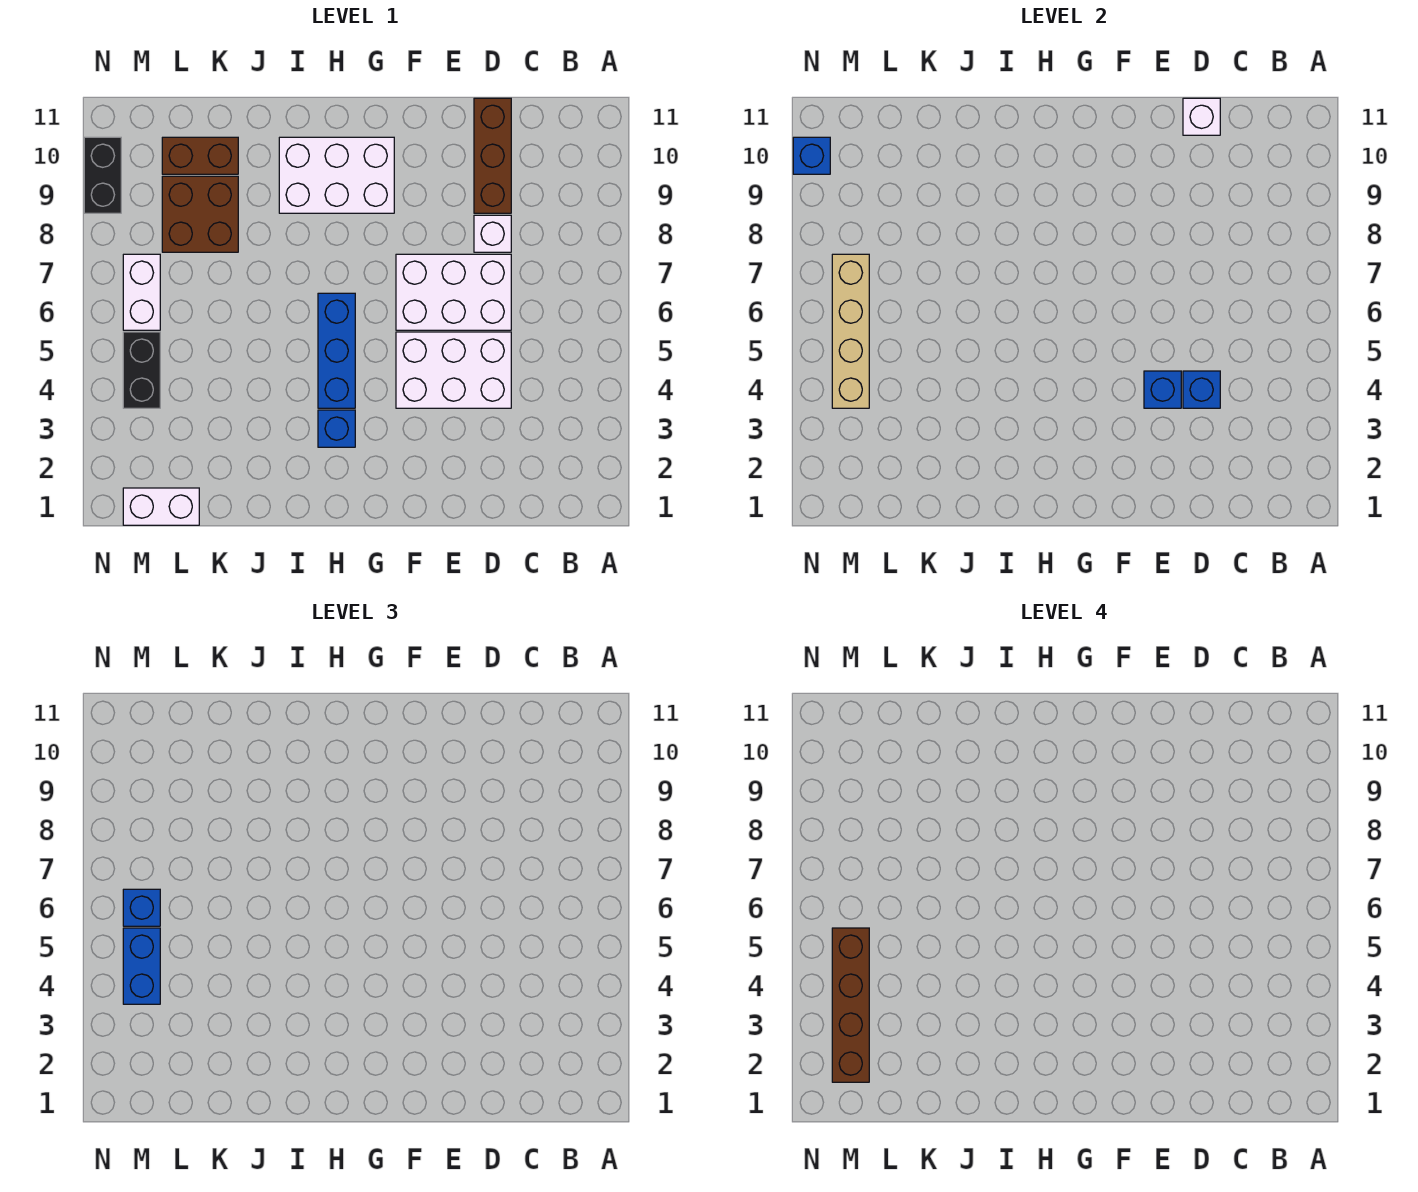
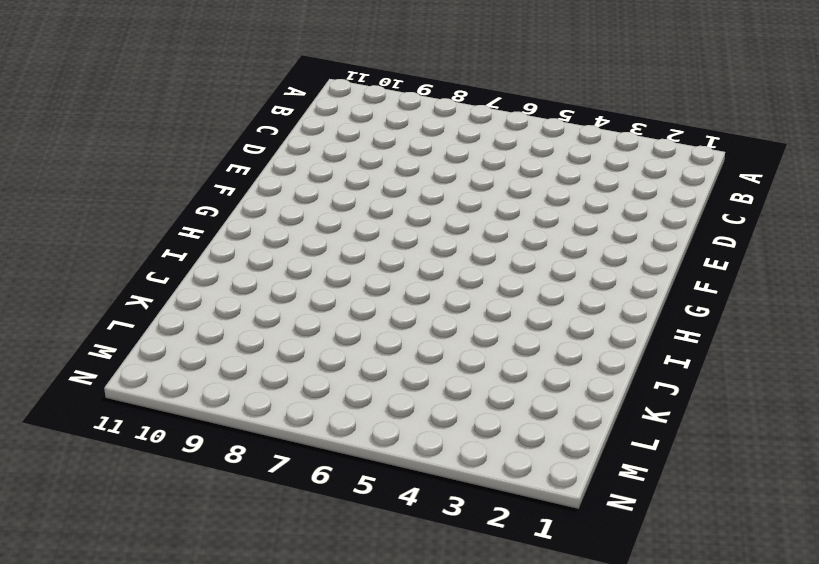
none -> white 2x3 brick [396,332,511,408]
none -> white 2x3 brick [396,254,511,330]
none -> white 1x1 brick [474,215,511,252]

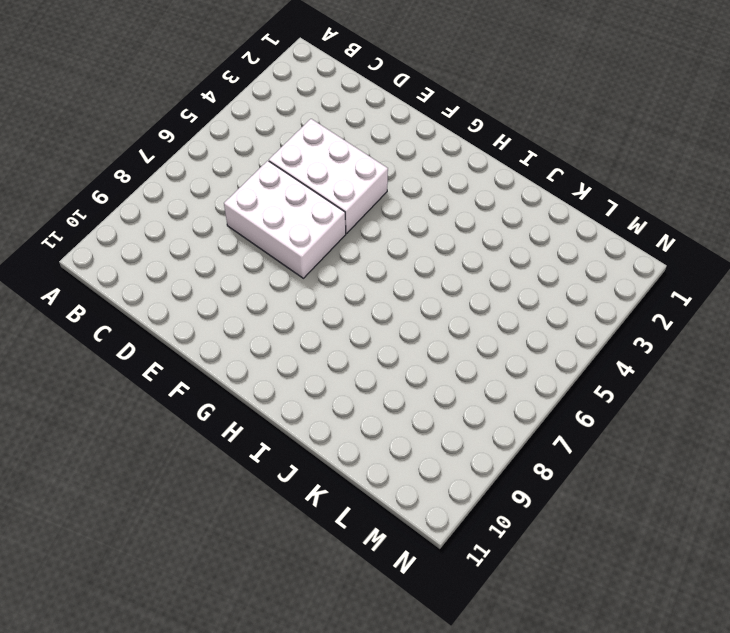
none -> white 1x1 brick [474,215,511,252]
none -> brown 1x3 brick [474,98,511,213]
none -> white 2x3 brick [279,137,394,213]

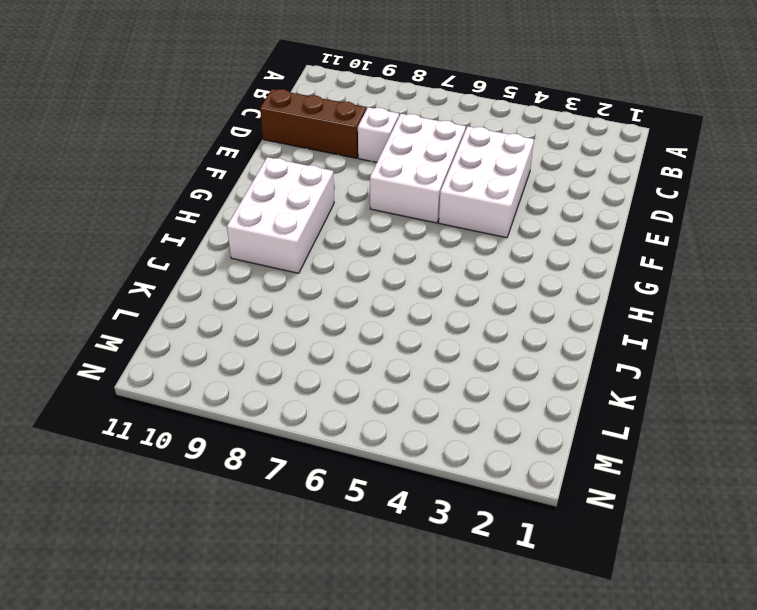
none -> blue 1x1 brick [318,410,355,447]
none -> blue 1x3 brick [318,293,355,408]
none -> brown 2x2 brick [162,176,238,252]

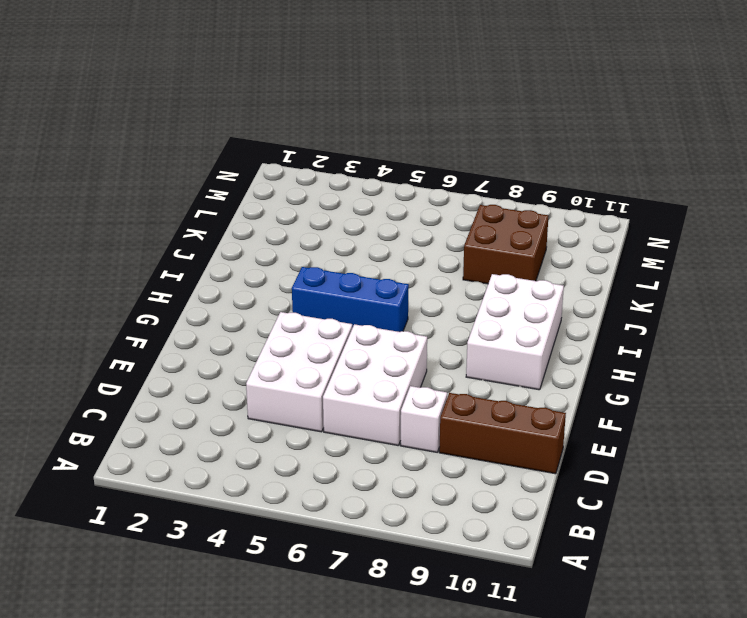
none -> blue 1x1 brick [318,410,355,447]
none -> brown 1x2 brick [162,137,238,174]
none -> white 1x2 brick [123,488,199,525]

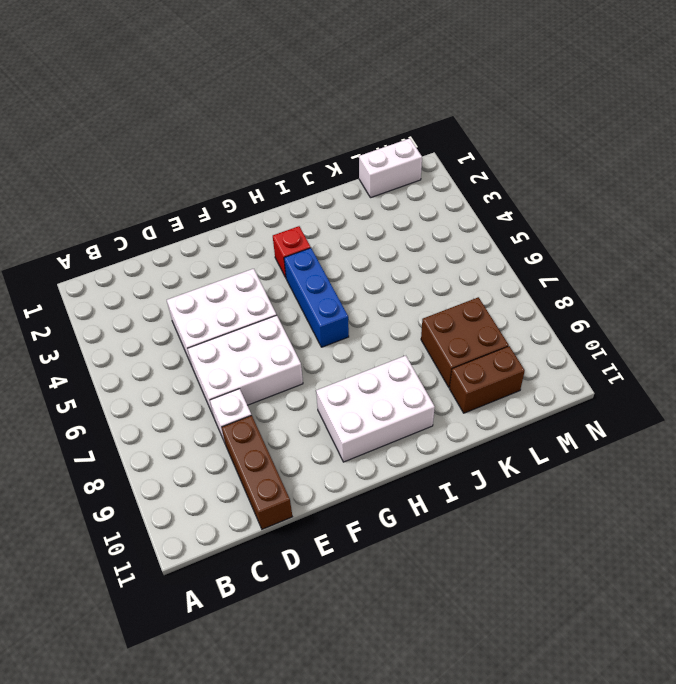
red 1x1 brick [273,226,311,277] -> blue 1x1 brick [318,410,355,447]
none -> black 1x2 brick [123,332,160,408]
none -> white 1x2 brick [123,254,160,330]
none -> black 1x2 brick [84,137,121,213]

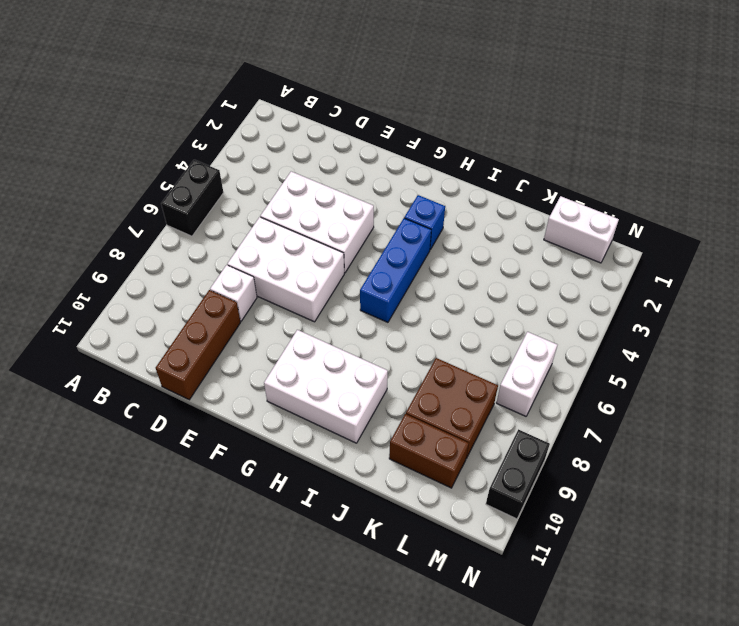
black 1x2 brick [161,160,224,236] -> black 1x2 brick moved to [123,332,160,408]
none -> blue 1x1 brick [1183,371,1220,408]
none -> white 1x1 brick [1183,98,1220,135]
none -> blue 1x1 brick [1144,371,1181,408]

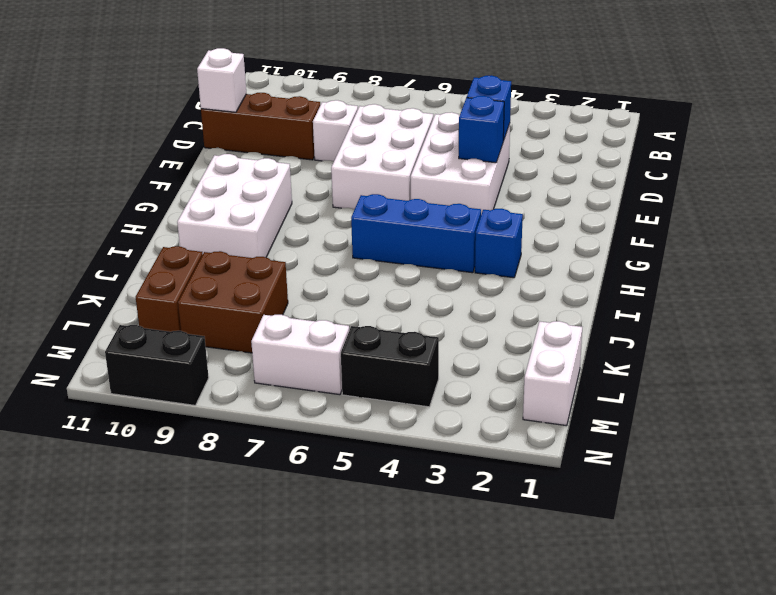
none -> tan 1x4 brick [832,254,869,408]
none -> blue 1x1 brick [793,137,830,174]
none -> blue 1x2 brick [123,928,160,1004]

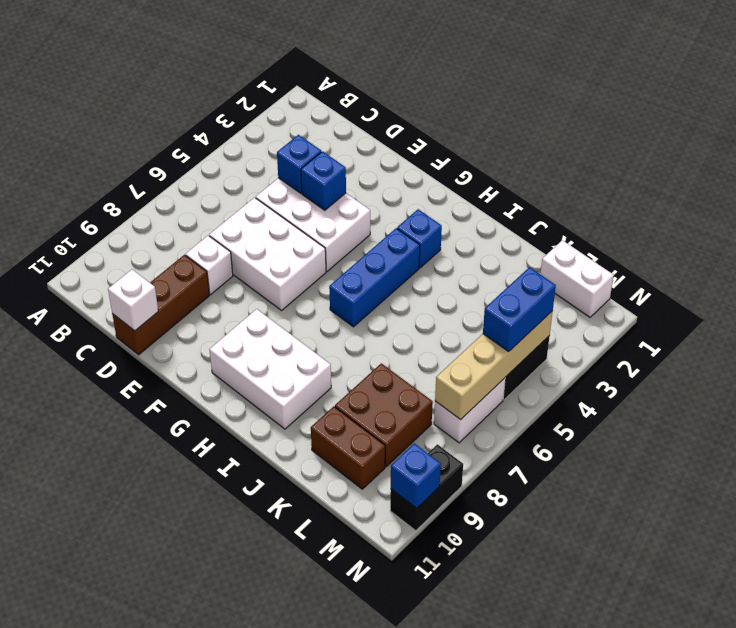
none -> blue 1x1 brick [123,889,160,926]
none -> brown 1x4 brick [832,928,869,1082]

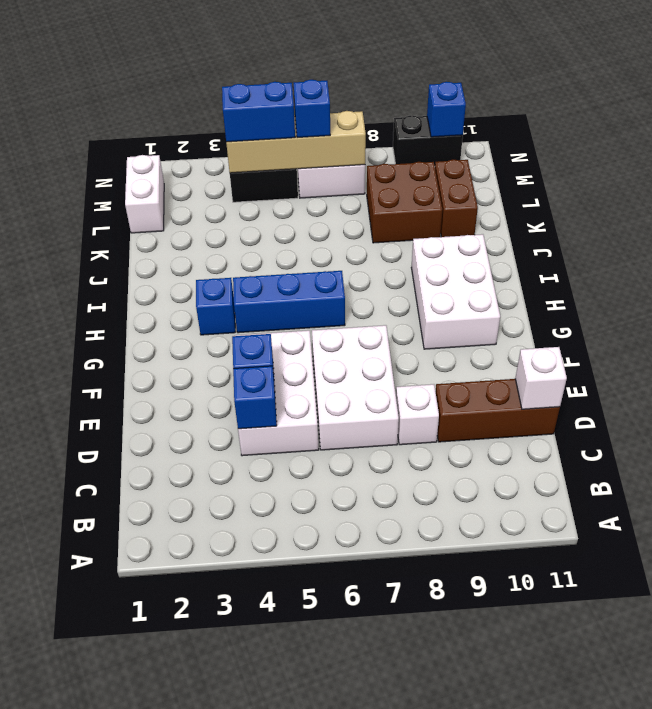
none -> brown 1x4 brick [832,928,869,1082]

